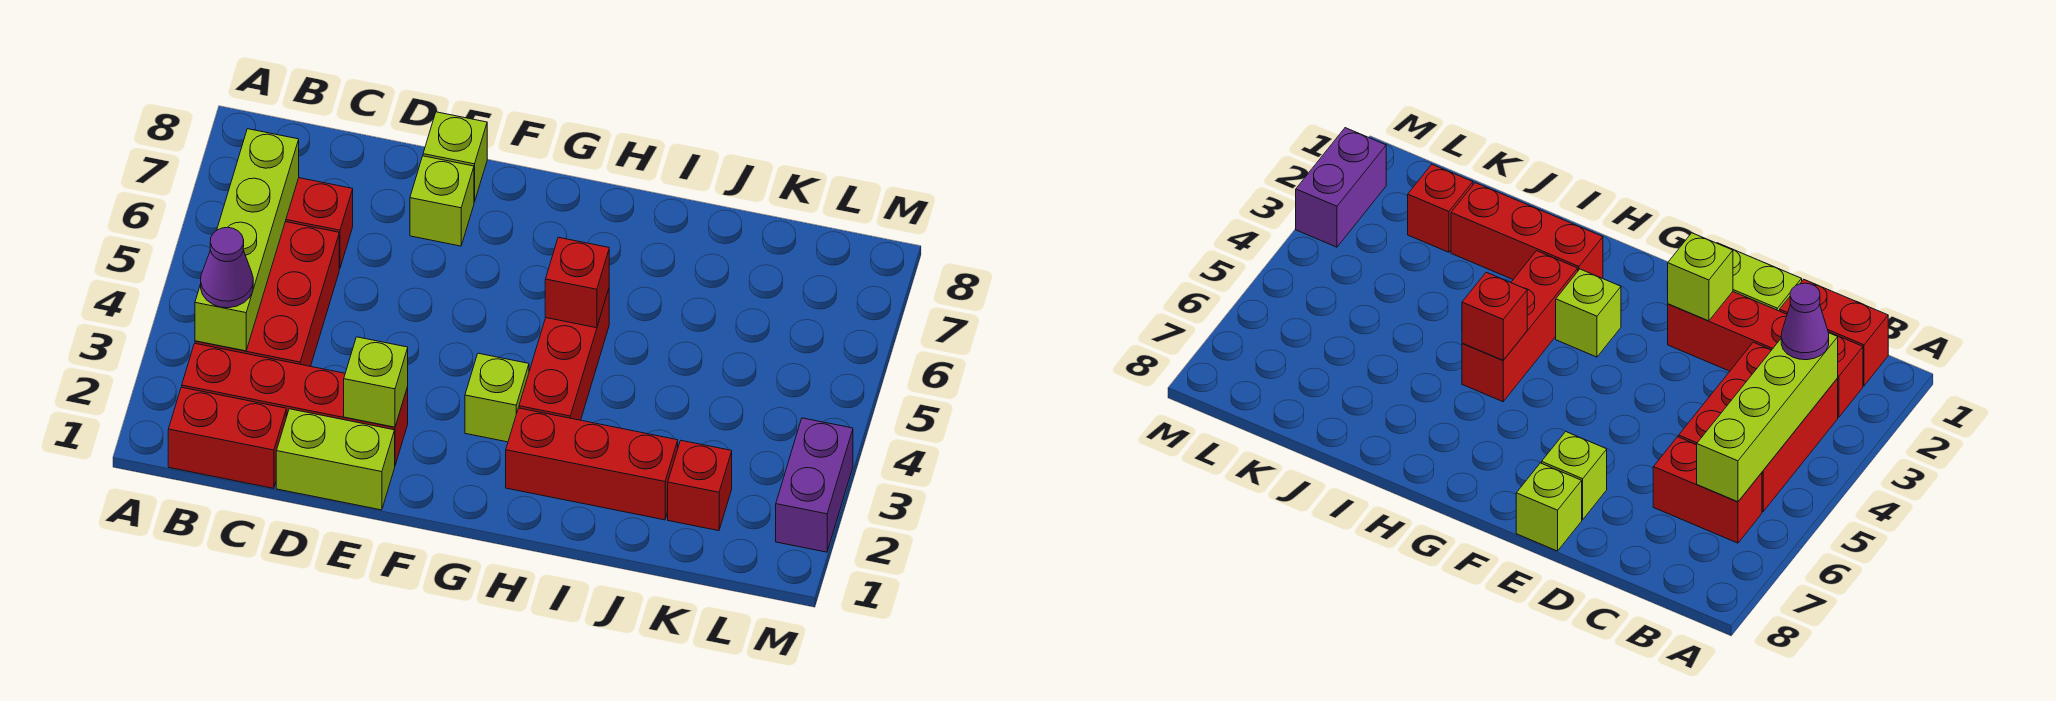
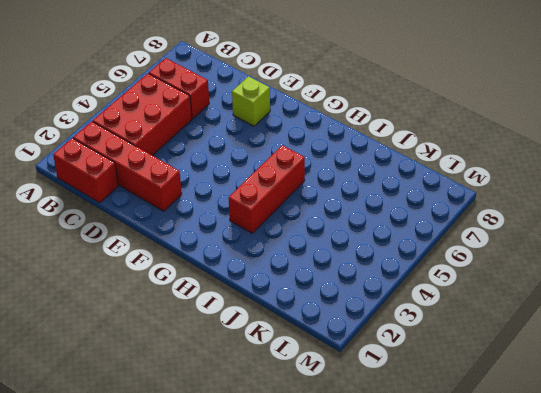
none -> lime 1x2 brick [276,409,395,510]
none -> lime 1x1 brick [423,112,487,202]
none -> lime 1x1 brick [465,353,529,442]

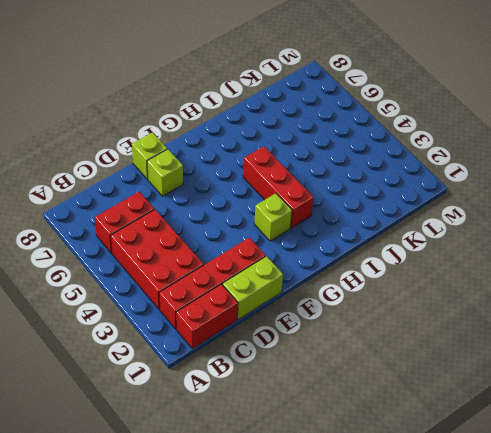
none -> red 1x3 brick [506,408,678,520]
none -> red 1x1 brick [668,441,732,531]
none -> purple 1x2 brick [776,418,853,552]

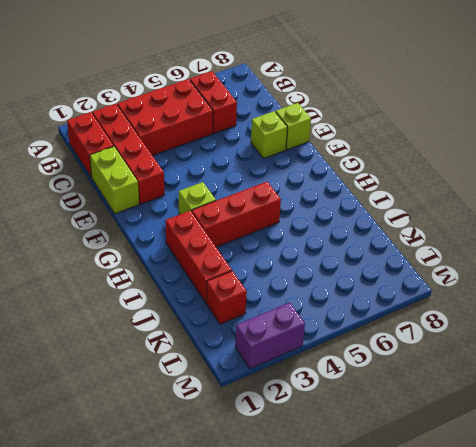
none -> lime 1x4 brick [195,129,299,351]
none -> lime 1x1 brick [344,337,408,427]
none -> red 1x1 brick [545,237,609,328]

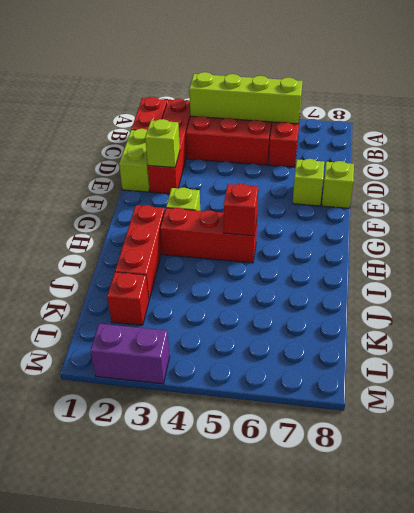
none -> purple 1x1 cone [201,227,253,308]

